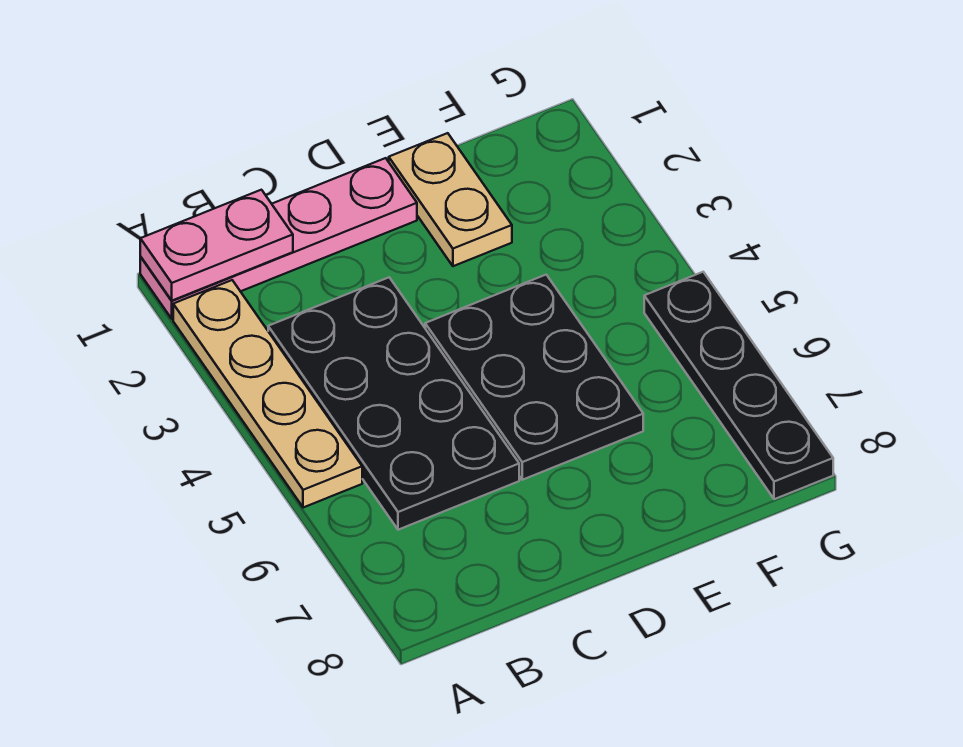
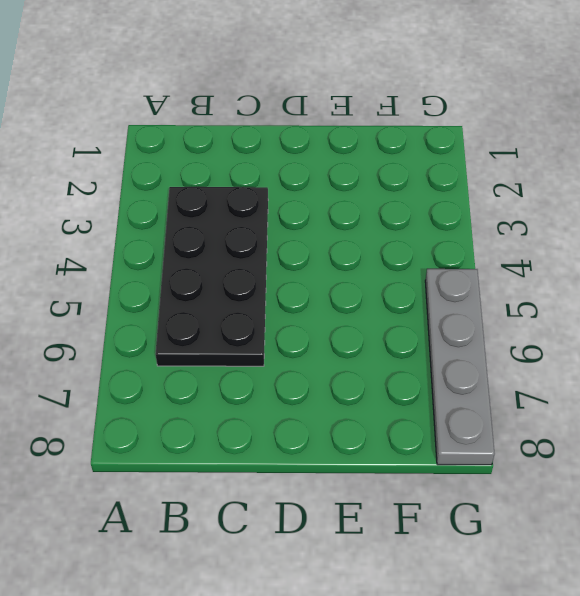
grey 1x4 plate [425,269,495,465] -> black 1x4 plate [644,272,833,499]
none -> pink 1x4 plate [140,158,417,319]
none -> tan 1x4 plate [173,280,362,508]

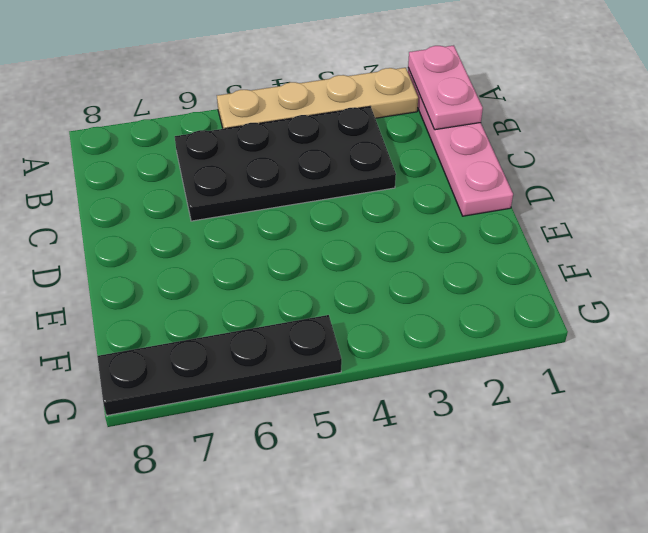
none -> black 2x3 plate [425,275,643,480]
none -> tan 1x2 plate [389,133,512,266]

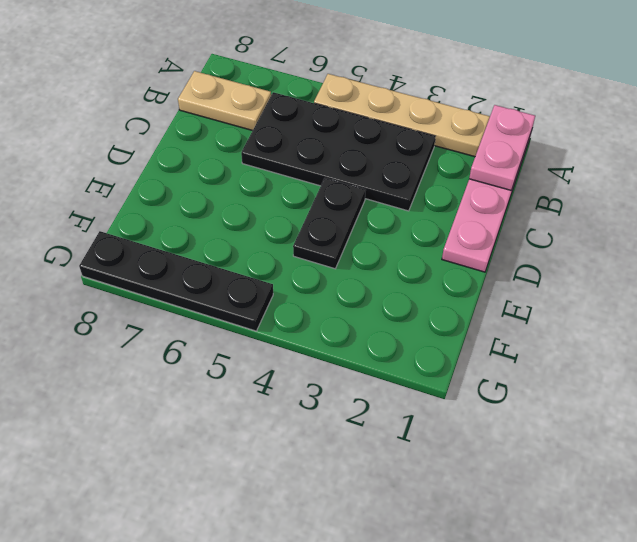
tan 1x2 plate [178,71,271,131] -> tan 1x2 plate moved to [389,133,512,266]
black 1x2 plate [293,178,366,269] -> black 2x3 plate [425,275,643,480]

